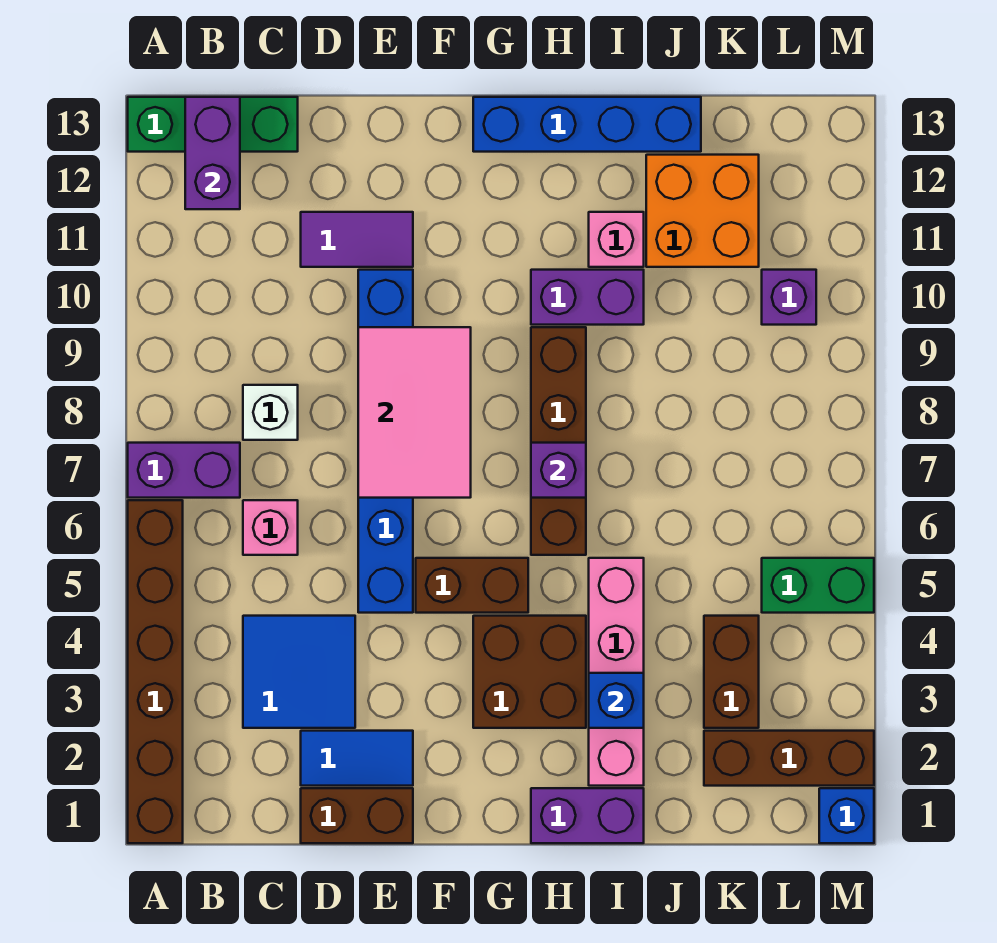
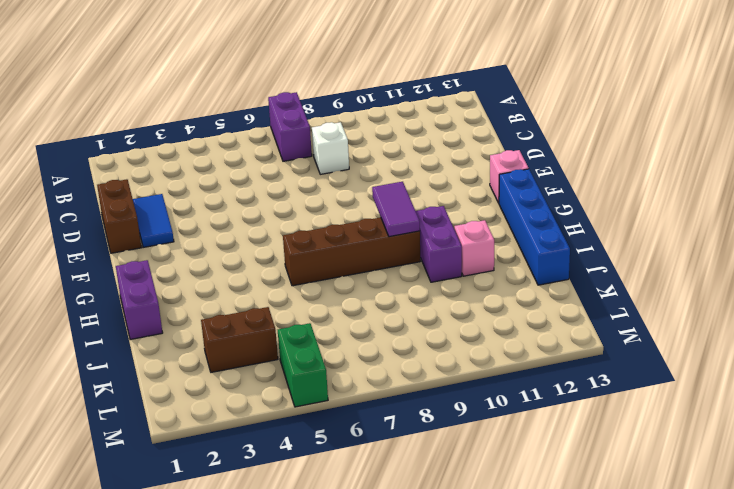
pink 1x1 brick [490,150,529,203] -> pink 1x1 brick moved to [243,500,298,555]
purple 1x2 tile [372,182,420,237] -> purple 1x2 tile moved to [301,212,413,267]
none -> brown 1x6 brick [128,500,183,843]
none -> green 1x3 brick [128,97,298,152]
none -> blue 2x2 tile [243,616,355,728]

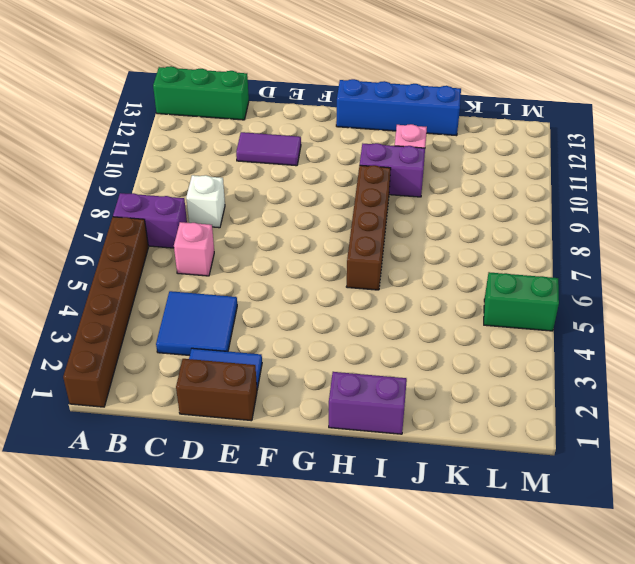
none -> blue 1x6 brick [358,270,413,613]
none -> brown 1x2 brick [416,558,528,613]
none -> brown 2x2 brick [473,616,586,728]

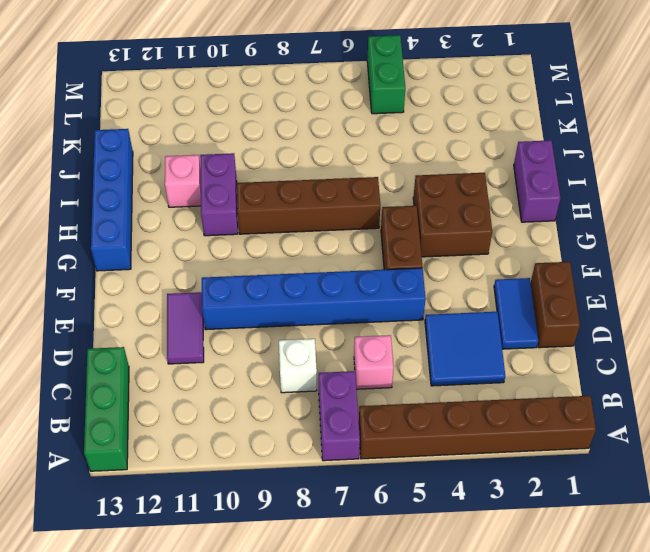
none -> pink 1x4 brick [589,558,644,786]
none -> orange 2x2 brick [646,155,759,267]
none -> brown 1x3 brick [704,731,874,786]

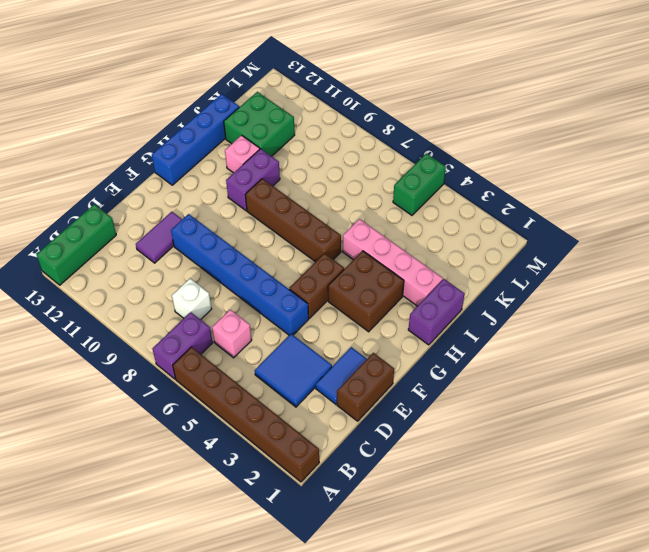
green 2x2 brick [224,92,295,156] -> orange 2x2 brick [646,155,759,267]
none -> brown 1x3 brick [704,731,874,786]
none -> brown 1x2 brick [704,616,759,728]
none -> purple 1x1 brick [762,270,816,325]

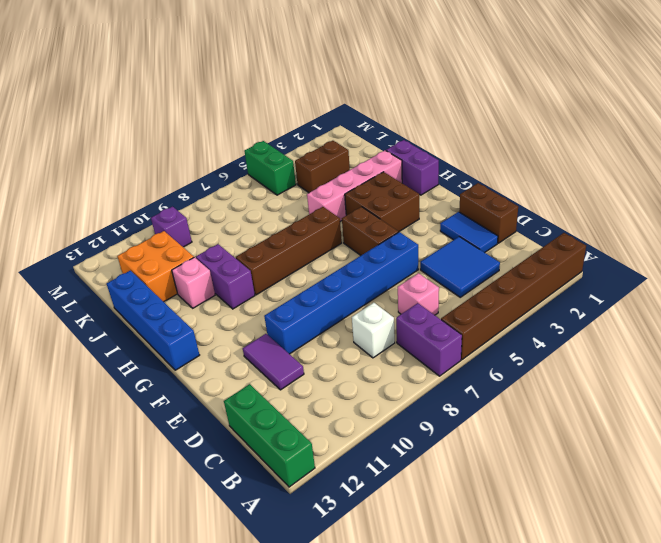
none -> brown 1x3 brick [704,731,874,786]
none -> blue 1x1 brick [819,788,874,843]
none -> purple 1x2 brick [185,97,240,209]

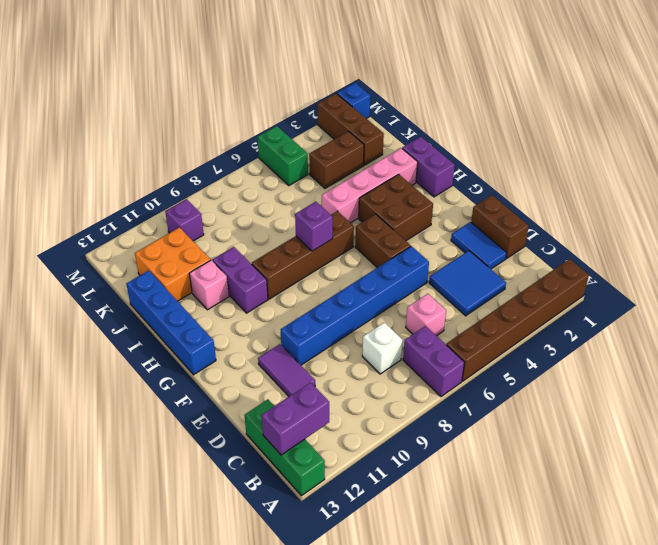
none -> pink 2x3 tile [358,327,471,498]
none -> blue 1x1 brick [589,673,644,728]

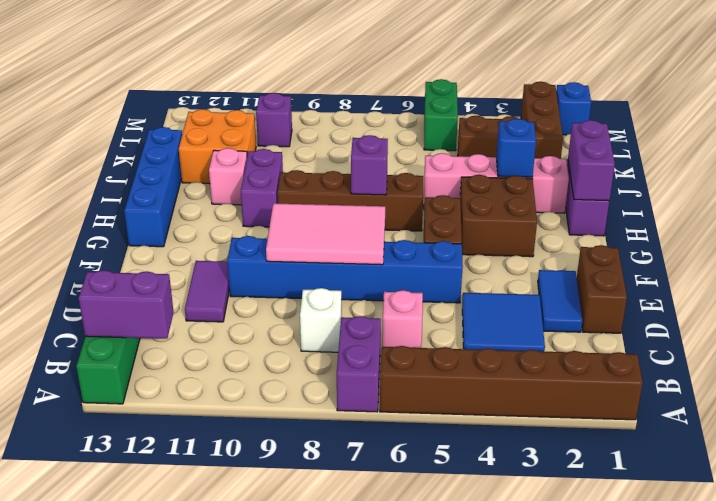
purple 1x2 brick [568,120,615,201] -> none

